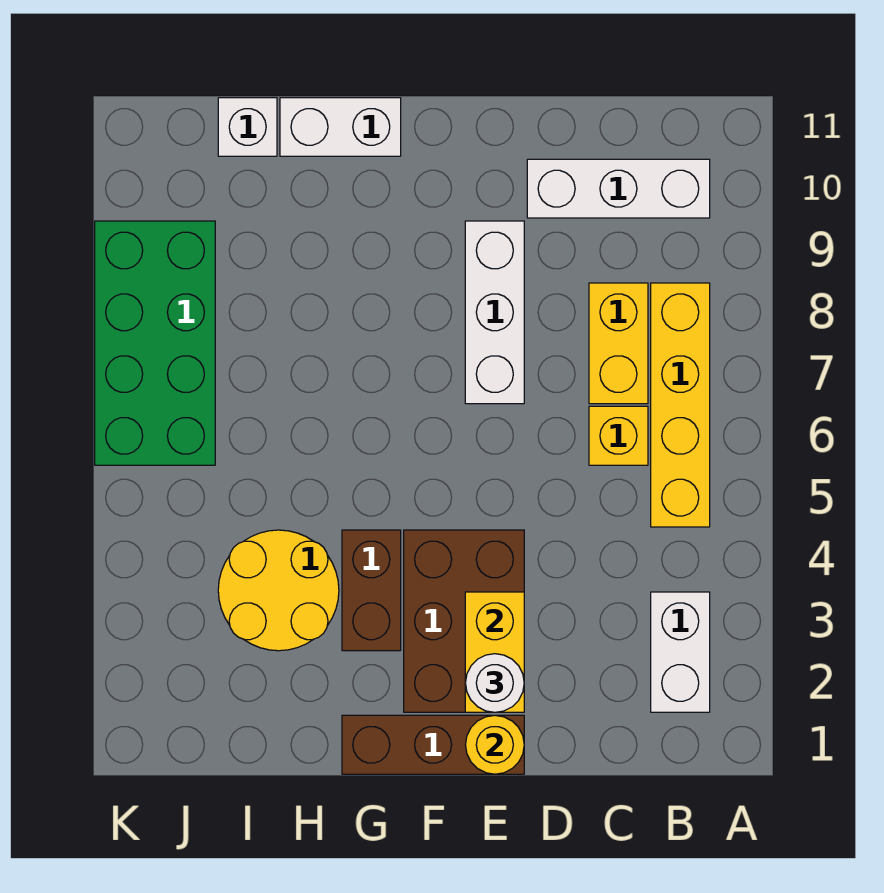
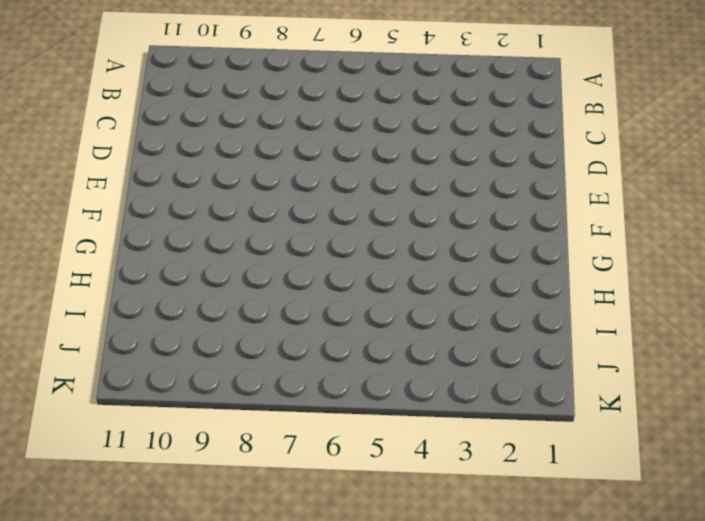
none -> white 1x2 brick [651,592,710,712]
none -> yellow 1x4 brick [651,283,710,527]
none -> white 1x3 brick [527,159,710,218]

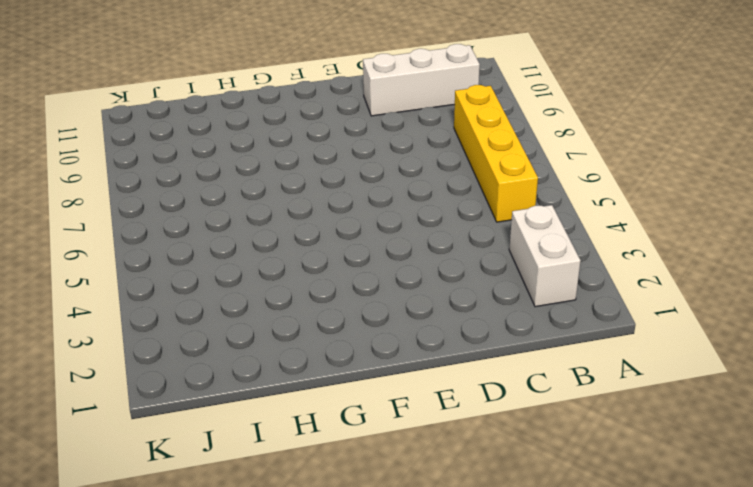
none -> yellow 1x1 brick [589,406,648,465]
none -> yellow 1x2 brick [589,283,648,404]
none -> brown 1x3 brick [342,715,524,774]

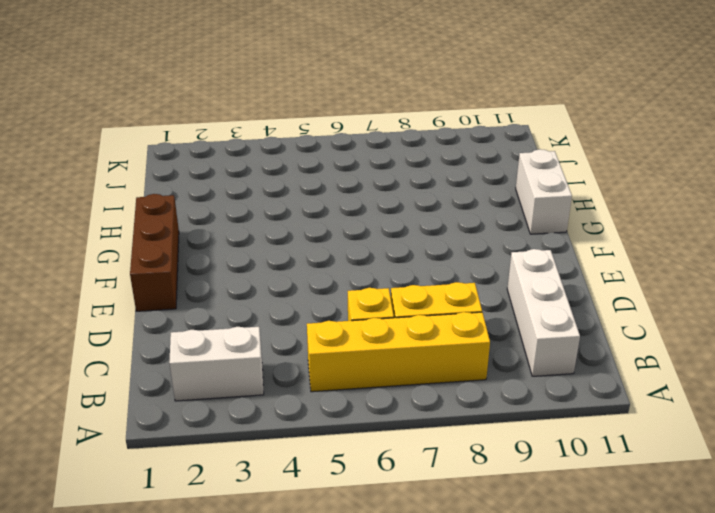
none -> brown 2x3 brick [404,530,524,712]
none -> white 1x3 brick [465,221,524,404]
none -> brown 1x2 brick [342,530,401,651]

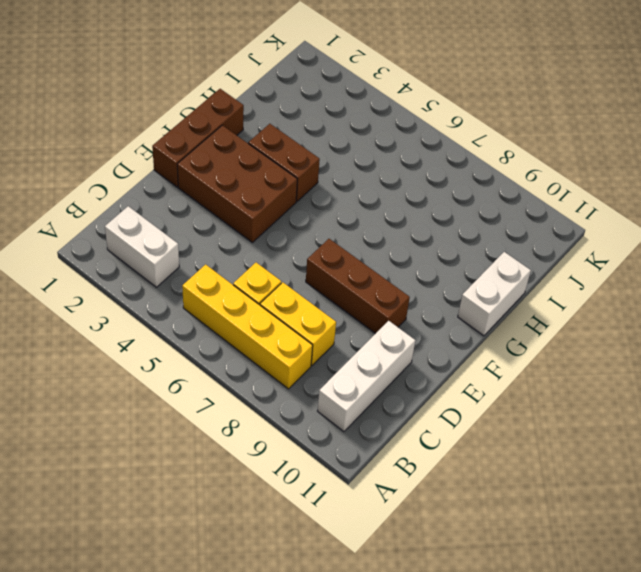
brown 1x3 brick [306,239,410,334] -> white 1x3 brick [465,221,524,404]
none -> yellow 2x2 round brick [218,530,339,651]
none -> white 1x1 brick [218,98,277,156]
none -> green 2x4 brick [95,221,215,465]

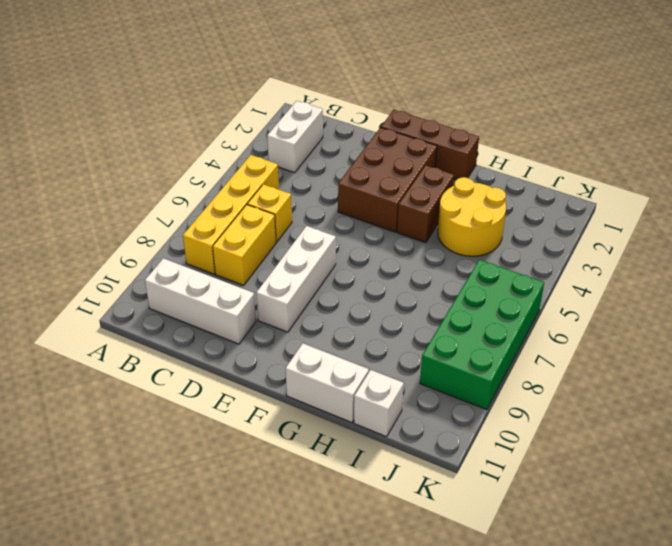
none -> yellow 1x1 round brick [466,715,524,774]
none -> yellow 1x2 brick [465,592,524,712]
none -> white 1x1 round brick [465,654,524,712]

